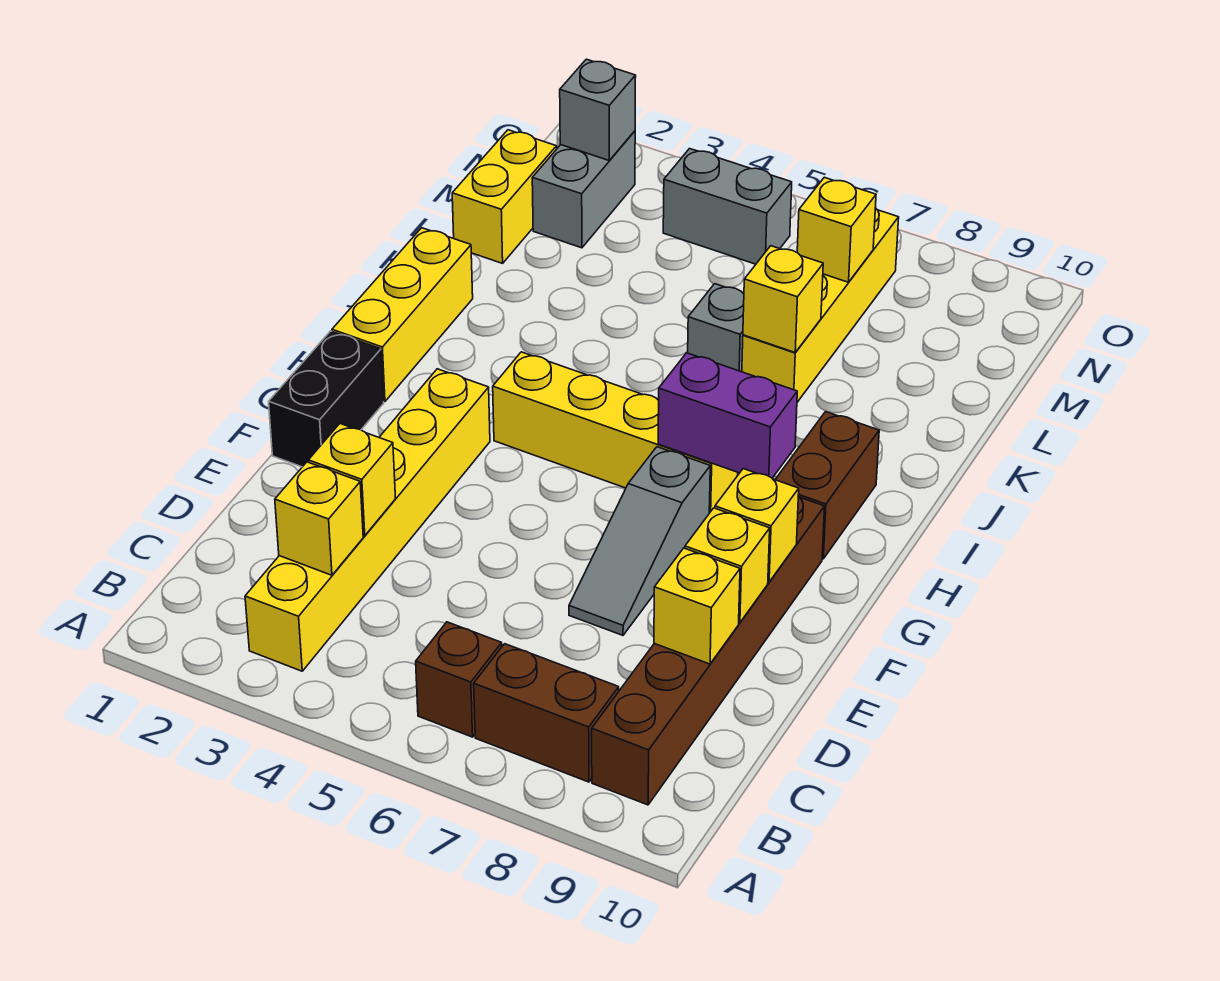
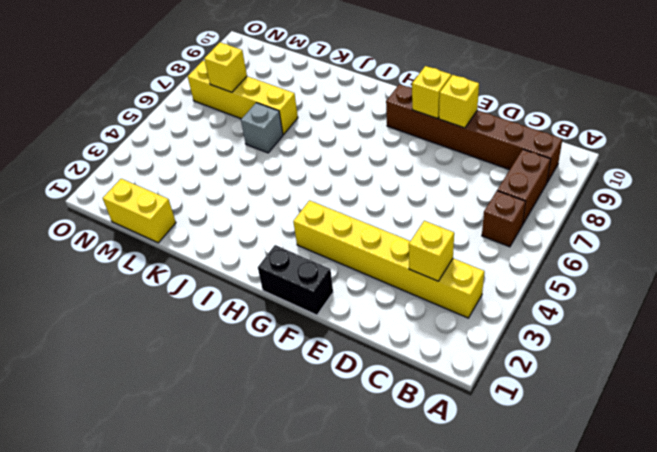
none -> grey 1x3 slope [569,447,710,635]
none -> yellow 1x3 brick [332,228,473,402]
none -> yellow 1x4 brick [493,352,738,513]

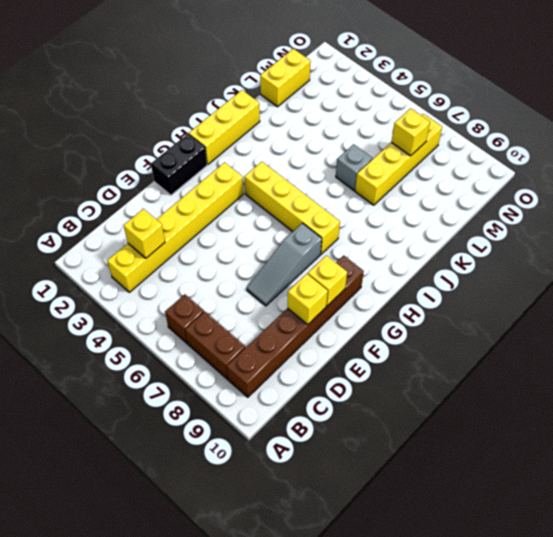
none -> brown 1x2 brick [775,412,879,559]
none -> grey 1x2 brick [532,131,635,248]
none -> grey 1x2 brick [663,149,792,264]

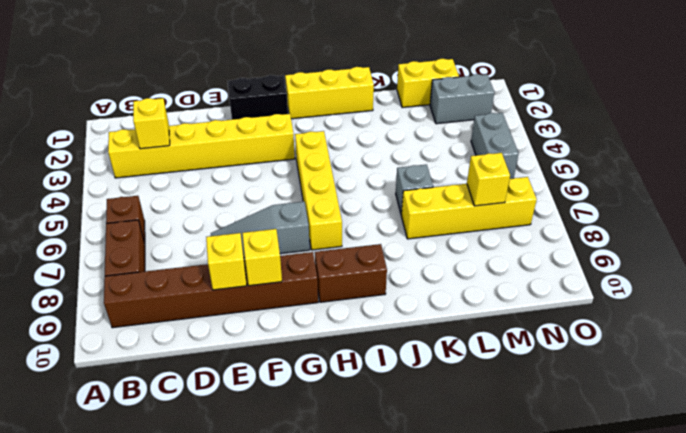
none -> yellow 1x1 brick [308,424,396,536]
none -> yellow 1x1 brick [654,548,740,664]
none -> purple 1x2 brick [658,353,797,478]

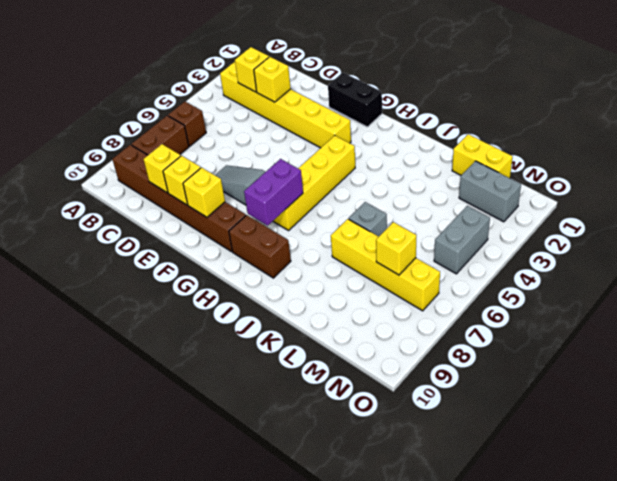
none -> yellow 1x3 brick [332,228,473,402]
none -> yellow 1x1 brick [743,246,823,352]
none -> grey 1x1 brick [560,59,636,160]

